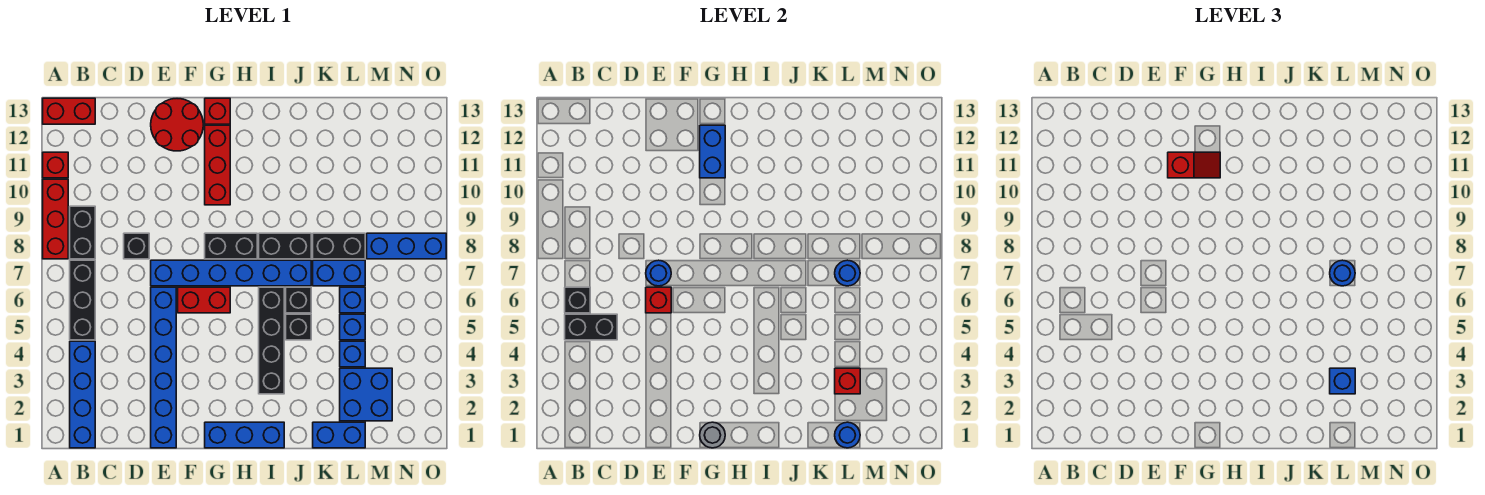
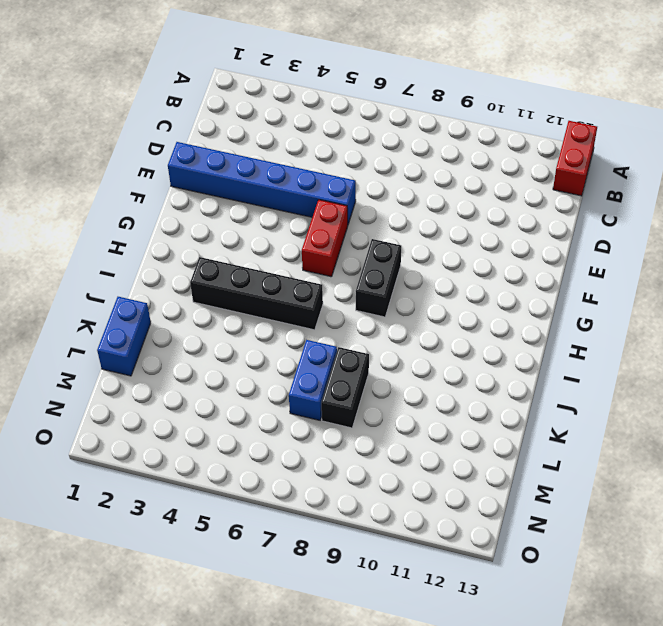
none -> red 1x3 brick [43,179,68,259]
none -> red 1x1 brick [43,152,68,178]
none -> blue 1x4 brick [70,341,95,448]
none -> black 1x3 brick [70,260,95,340]

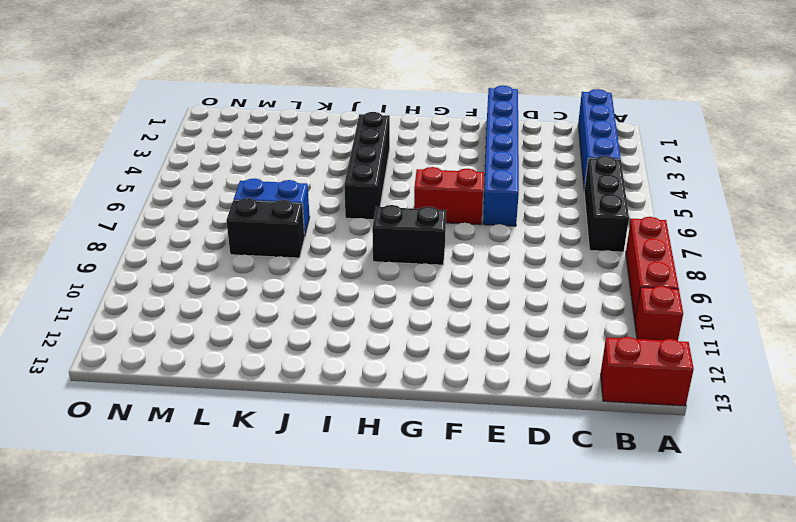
none -> black 1x2 brick [70,206,95,259]
none -> black 1x1 brick [124,233,149,259]
none -> blue 1x6 brick [151,260,311,286]
none -> red 2x2 round brick [151,99,203,151]

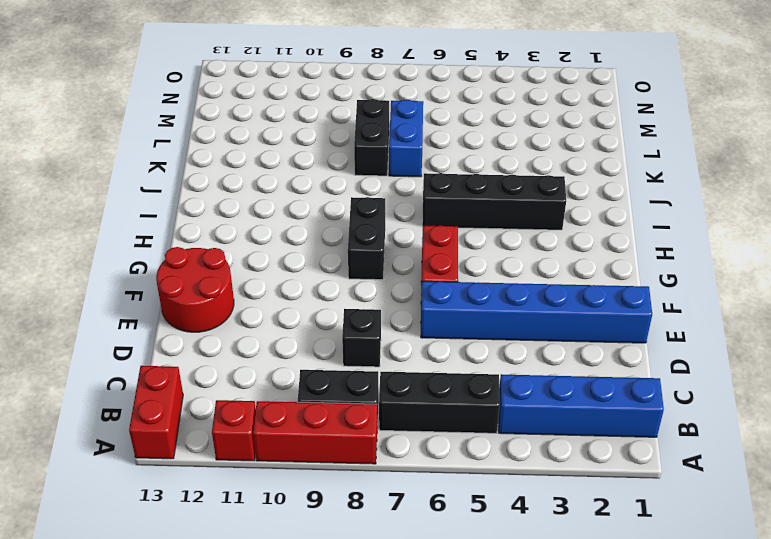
none -> blue 1x6 brick [151,260,311,286]
none -> blue 1x3 brick [205,422,284,448]
none -> red 1x3 brick [205,125,230,205]
none -> red 1x1 brick [205,98,230,124]

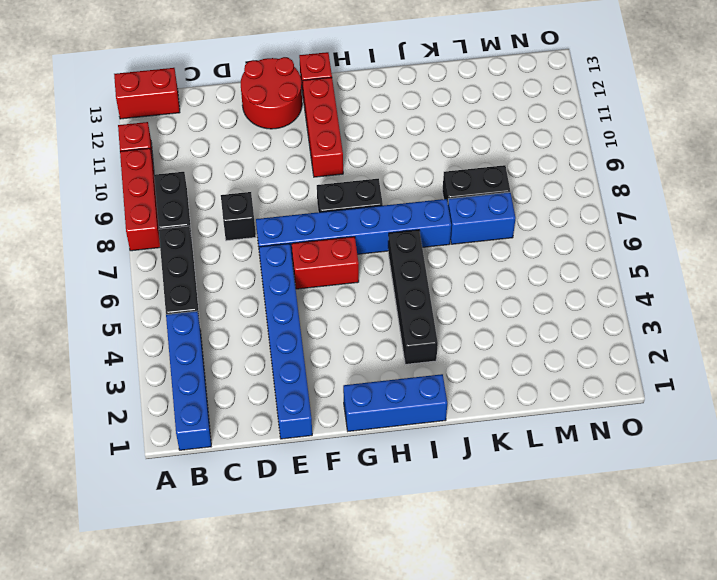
none -> black 1x2 brick [259,233,311,259]
none -> black 1x1 brick [286,314,311,340]
none -> black 1x1 brick [286,287,311,313]
none -> blue 1x2 brick [313,422,365,448]

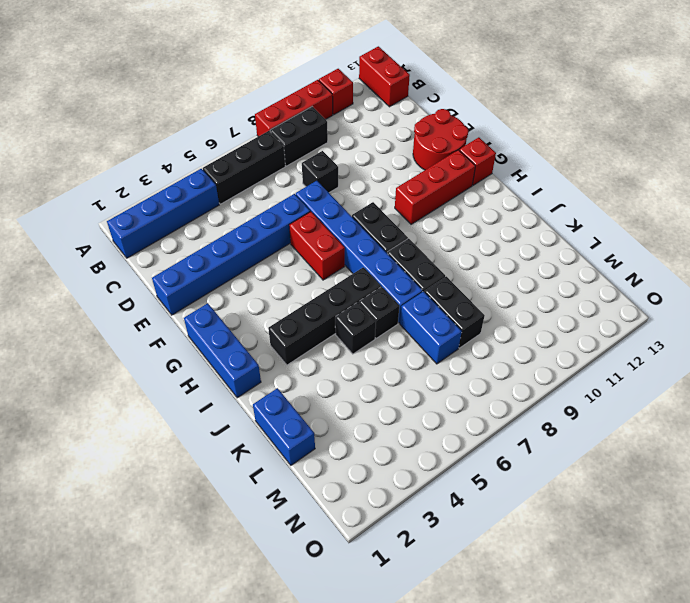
none -> blue 2x2 brick [340,368,392,421]
none -> blue 1x1 brick [340,341,365,367]
none -> blue 1x1 brick [340,314,365,340]
none -> blue 1x1 brick [340,287,365,313]

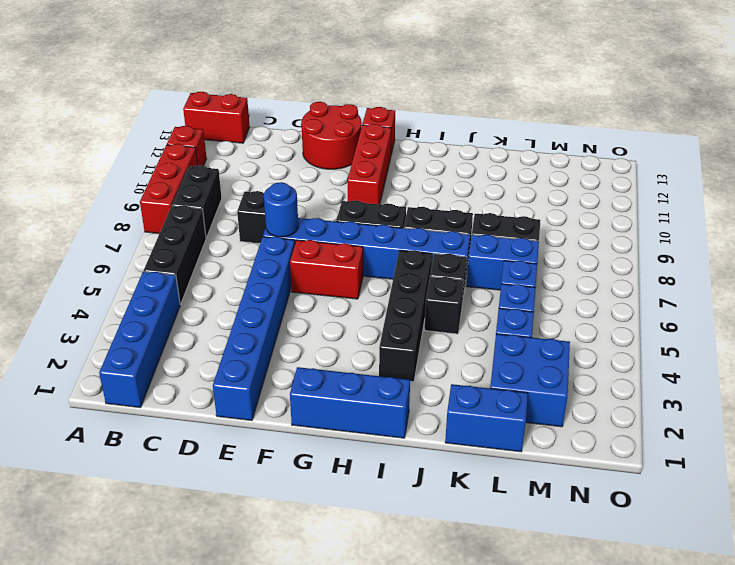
none -> blue 1x3 brick [367,233,446,259]
none -> black 1x2 brick [565,314,617,340]
none -> black 1x1 brick [565,287,590,313]
none -> red 1x1 brick [646,287,671,313]

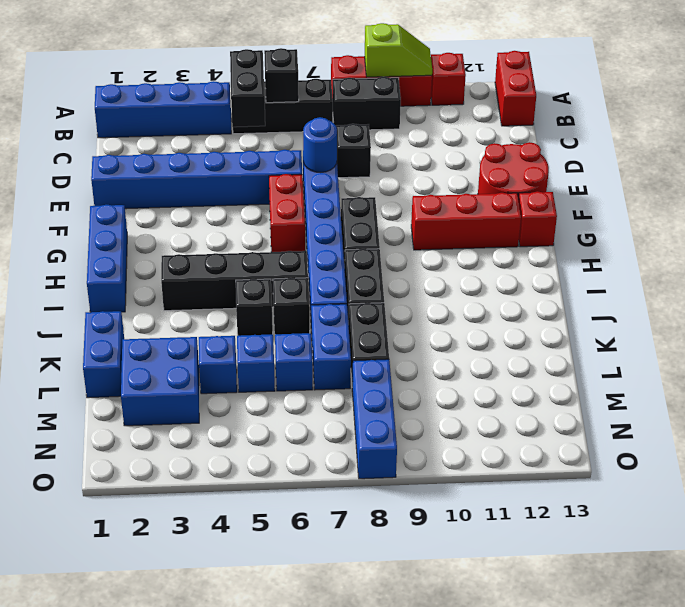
lime 1x2 slope [365,23,432,77] -> none
none -> red 1x1 brick [646,287,671,313]
none -> grey 1x1 round brick [700,422,725,448]
none -> blue 1x2 brick [700,125,725,178]
none -> blue 1x1 round brick [835,422,860,448]

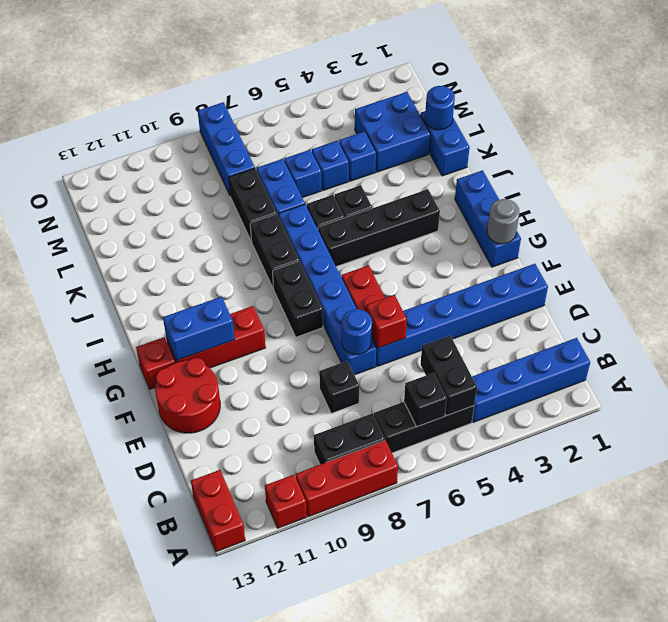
none -> red 1x1 brick [835,368,860,394]
none -> blue 1x1 round brick [835,260,860,286]
none -> red 1x2 slope [1168,152,1220,178]
none -> blue 1x1 brick [1330,368,1355,394]

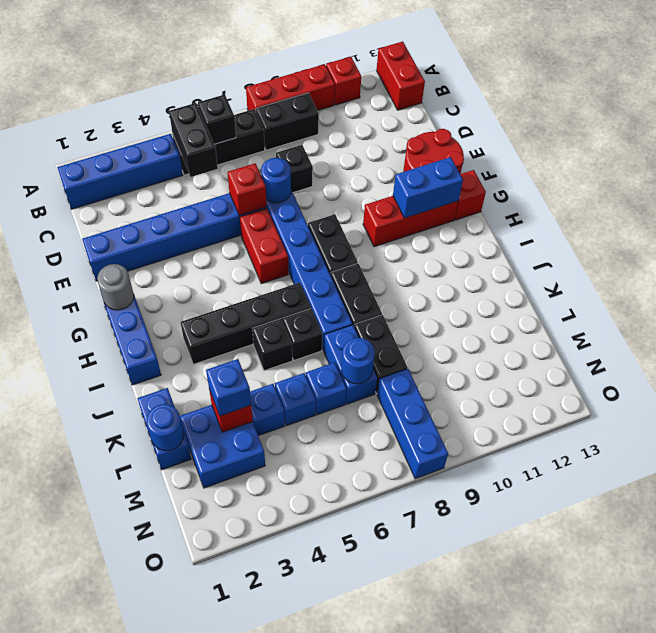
none -> red 1x2 slope [1168,152,1220,178]
none -> blue 1x1 round brick [1330,260,1355,286]

